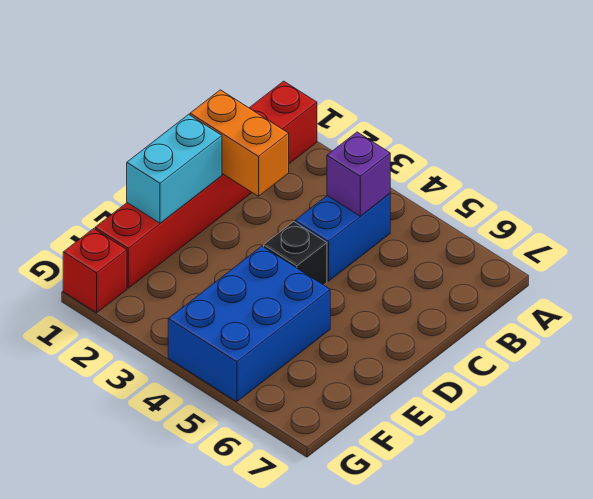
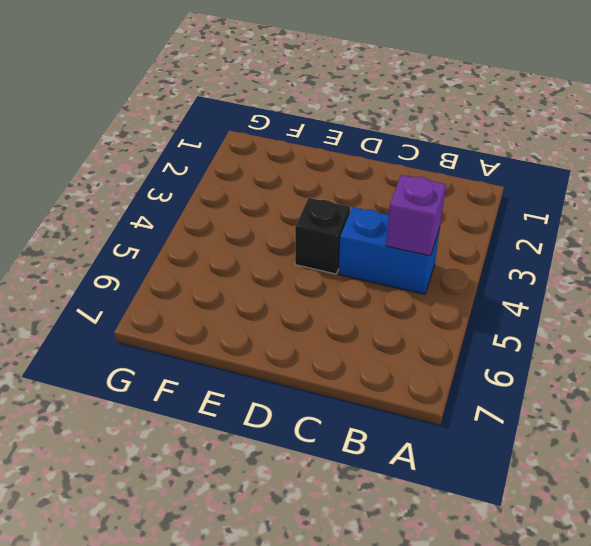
none -> red 1x6 brick [95,81,317,288]
none -> blue 2x3 brick [168,246,330,402]

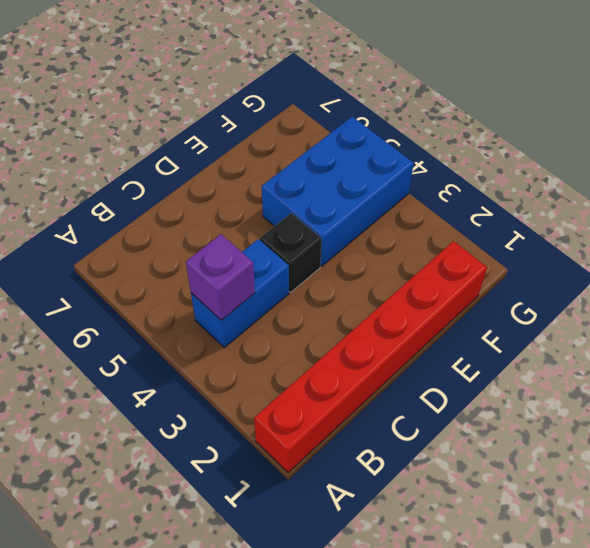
none -> red 1x1 brick [63,229,127,313]
none -> orange 1x2 brick [190,90,289,196]

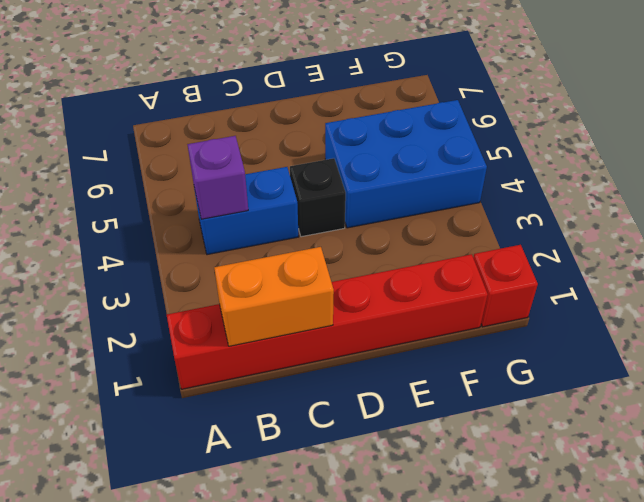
orange 1x2 brick [214,247,334,346] -> orange 1x2 brick turned to [190,90,289,196]
none -> cyan 1x2 brick [127,114,222,223]

